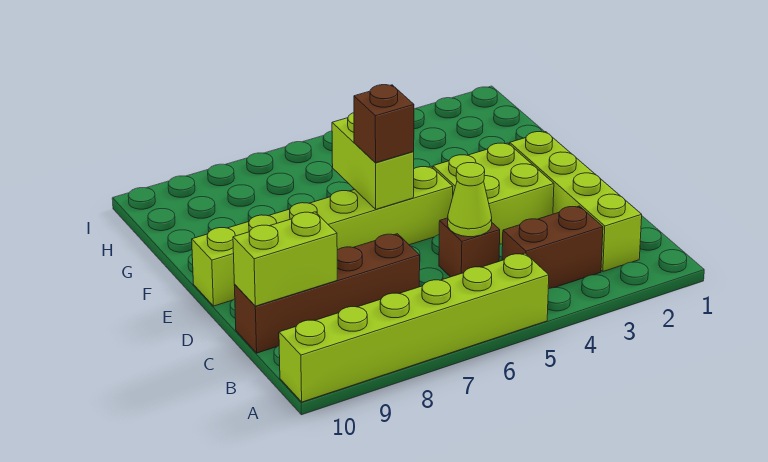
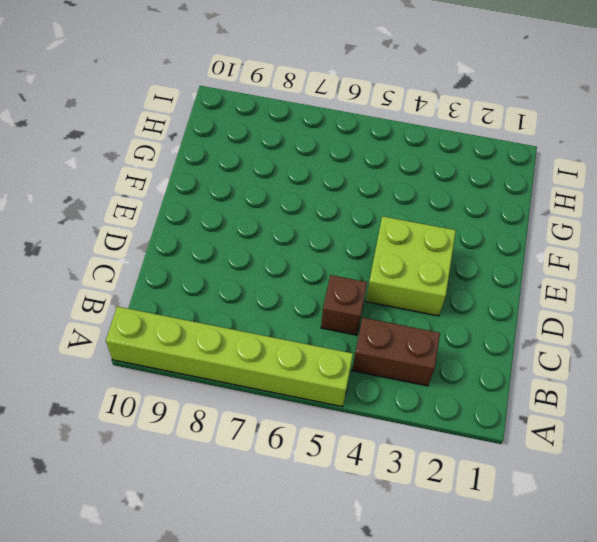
none -> lime 1x4 brick [510,132,642,271]
none -> brown 1x4 brick [234,234,420,353]

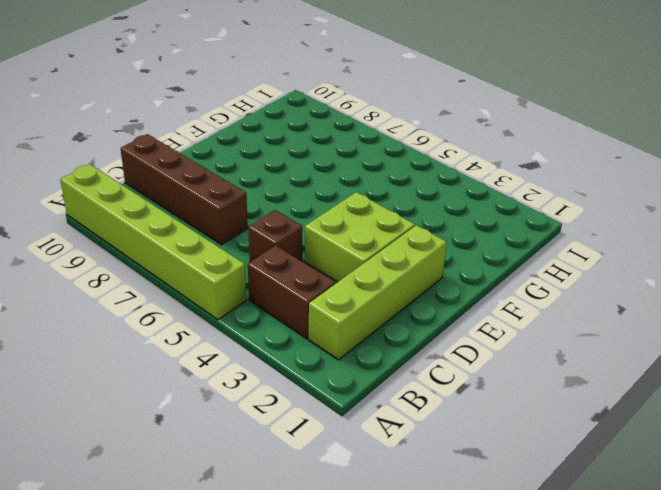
none -> lime 1x6 brick [192,166,453,306]
none -> lime 1x1 cone [448,163,492,237]

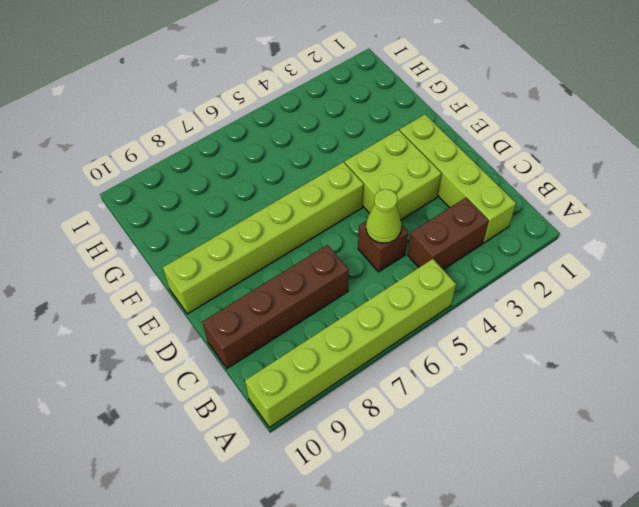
none -> lime 1x2 brick [233,212,337,306]
none -> lime 1x2 brick [332,113,414,209]

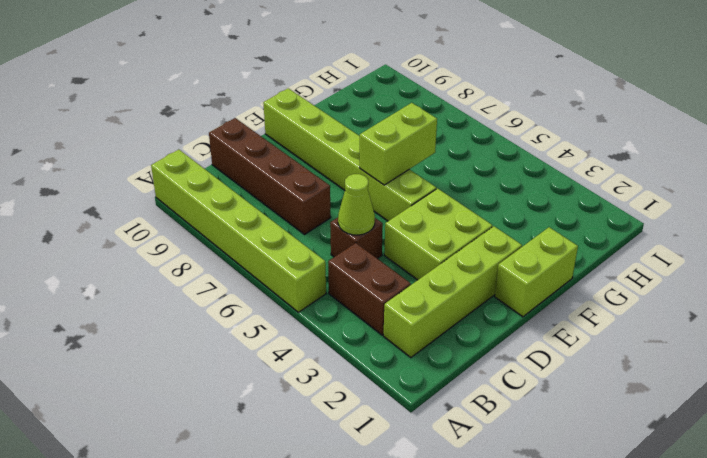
lime 1x2 brick [495,227,578,317] -> lime 1x2 brick turned to [233,212,337,306]
none -> brown 1x1 brick [354,85,414,163]

